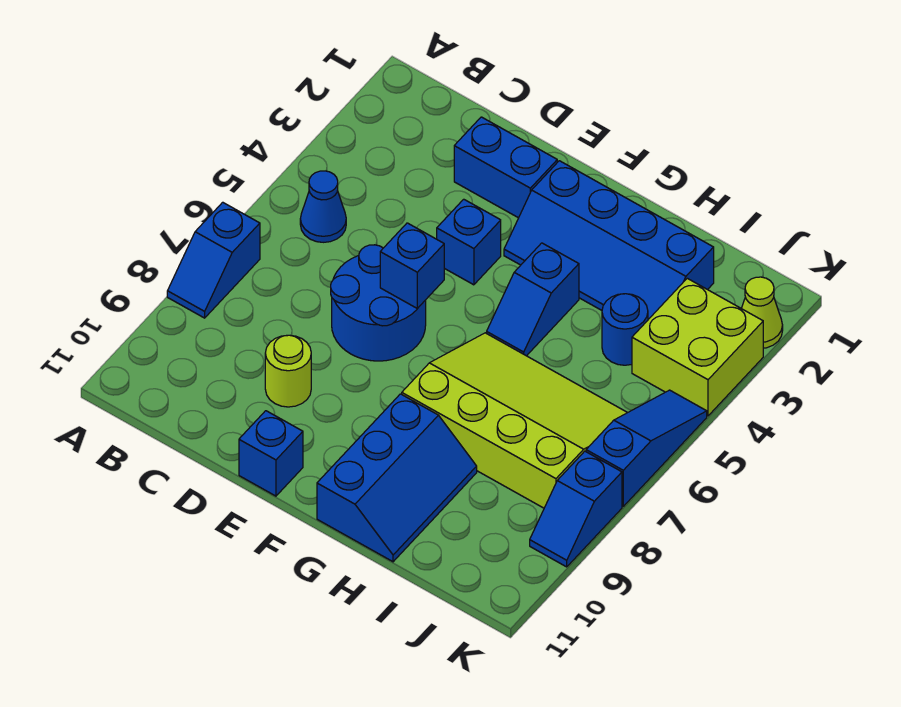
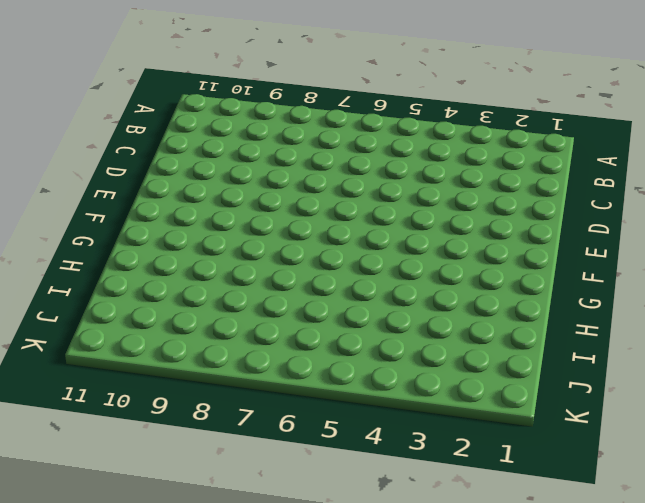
none -> blue 1x2 slope [167,202,260,318]
none -> blue 1x1 cone [300,171,346,242]
none -> blue 1x2 brick [454,117,557,218]

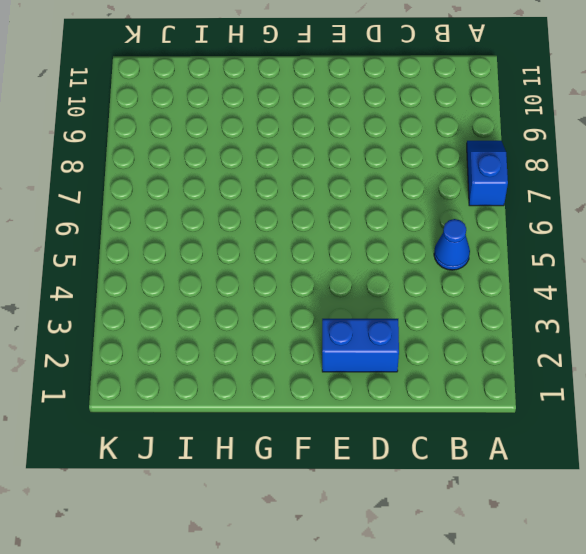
none -> blue 2x2 round brick [331,245,426,361]
none -> lime 1x1 round brick [265,335,311,407]
none -> blue 1x1 brick [437,199,501,285]

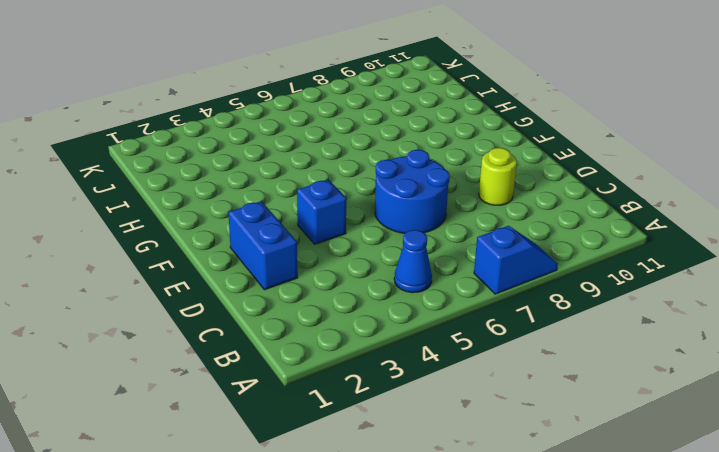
none -> blue 1x1 brick [239,411,303,496]
none -> blue 2x4 slope [504,161,714,319]
none -> blue 1x2 slope [487,243,579,356]

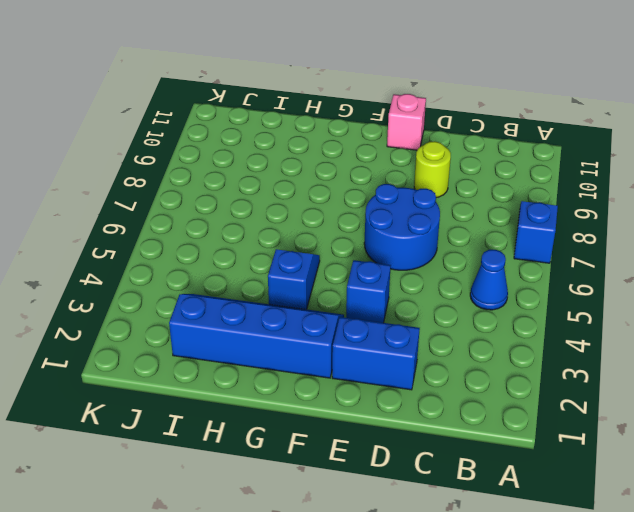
pink 1x1 brick [387,94,426,150] -> blue 1x1 brick [239,411,303,496]
none -> lime 3x4 slope [402,333,627,508]
none -> blue 2x3 slope [317,394,477,562]
none -> blue 1x1 round brick [602,294,648,365]

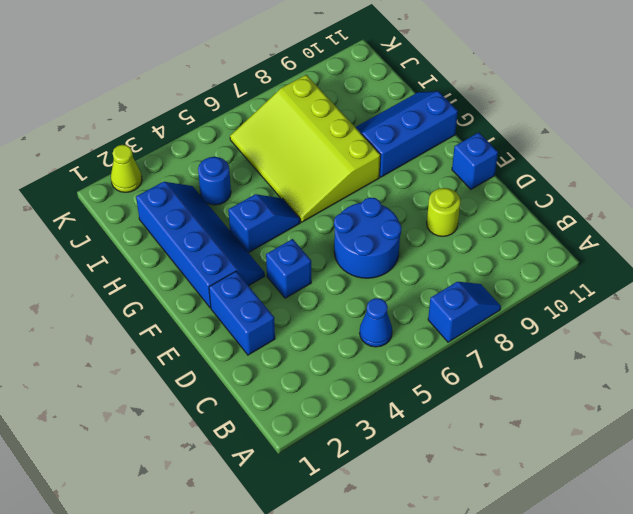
none -> lime 2x2 brick [632,278,763,416]
none -> blue 1x3 slope [586,390,707,506]
none -> blue 1x2 slope [530,451,622,567]

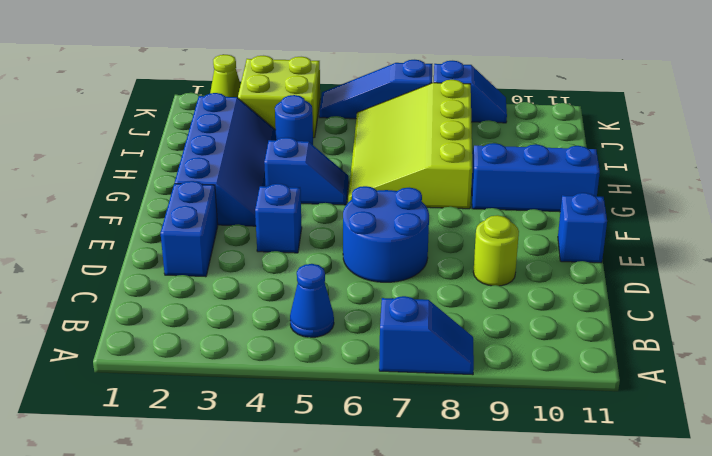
none -> blue 1x1 brick [380,223,444,309]

